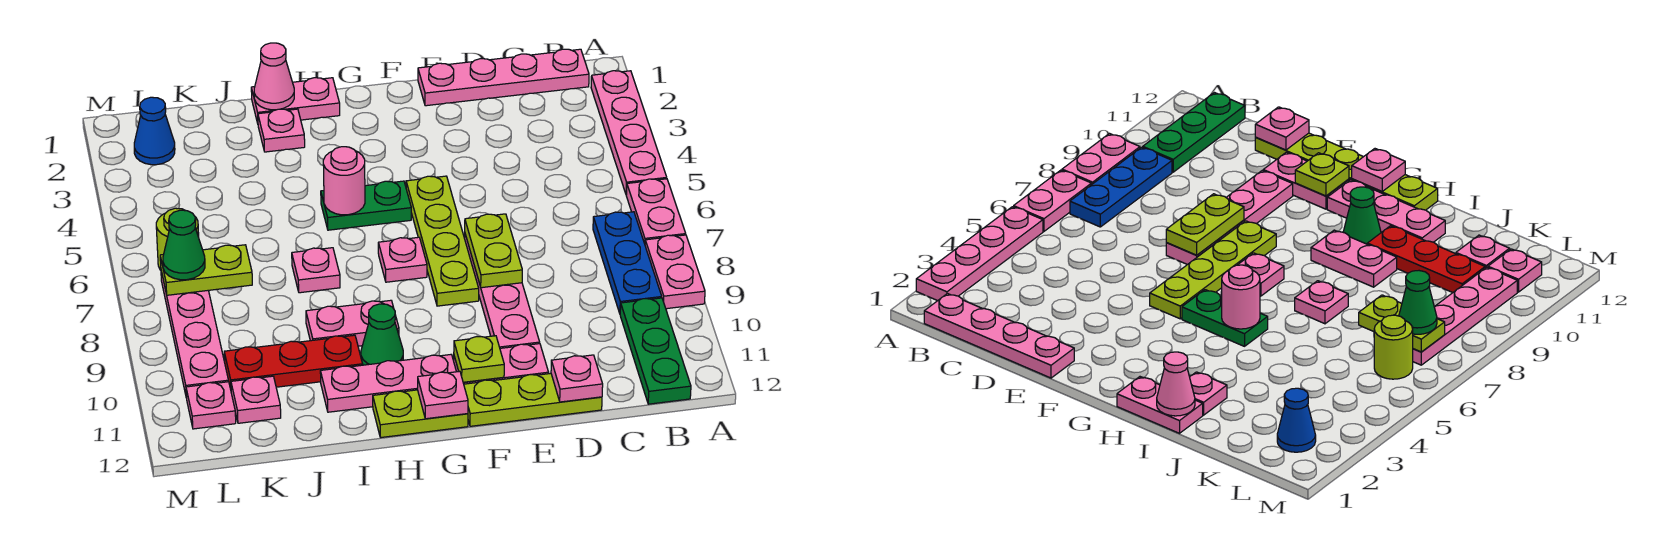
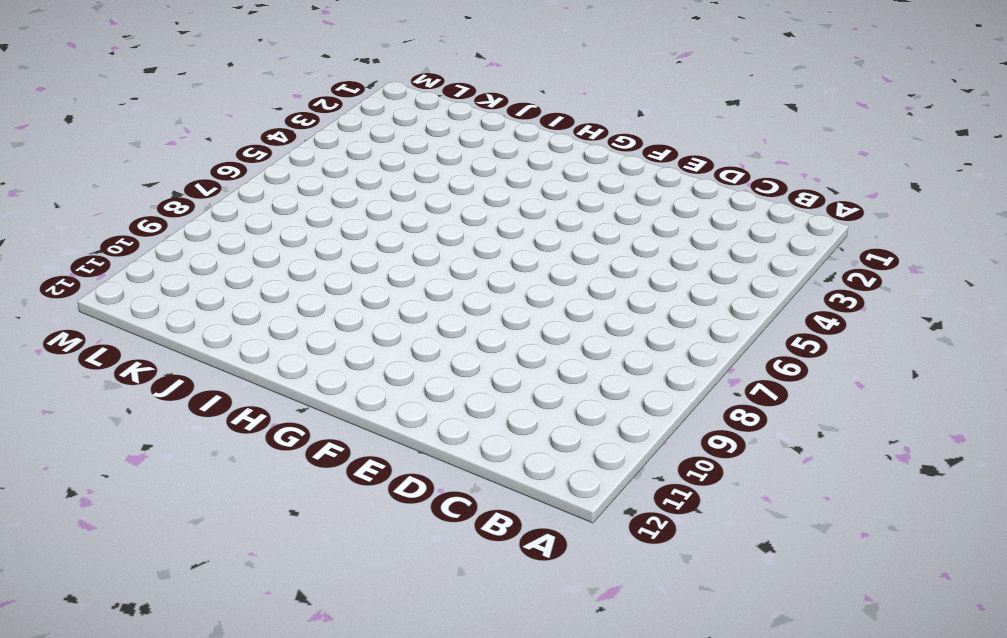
none -> pink 1x4 plate [591,71,667,195]
none -> pink 1x2 plate [626,179,686,243]
none -> pink 1x2 plate [645,235,705,309]
none -> pink 1x4 plate [418,49,589,106]

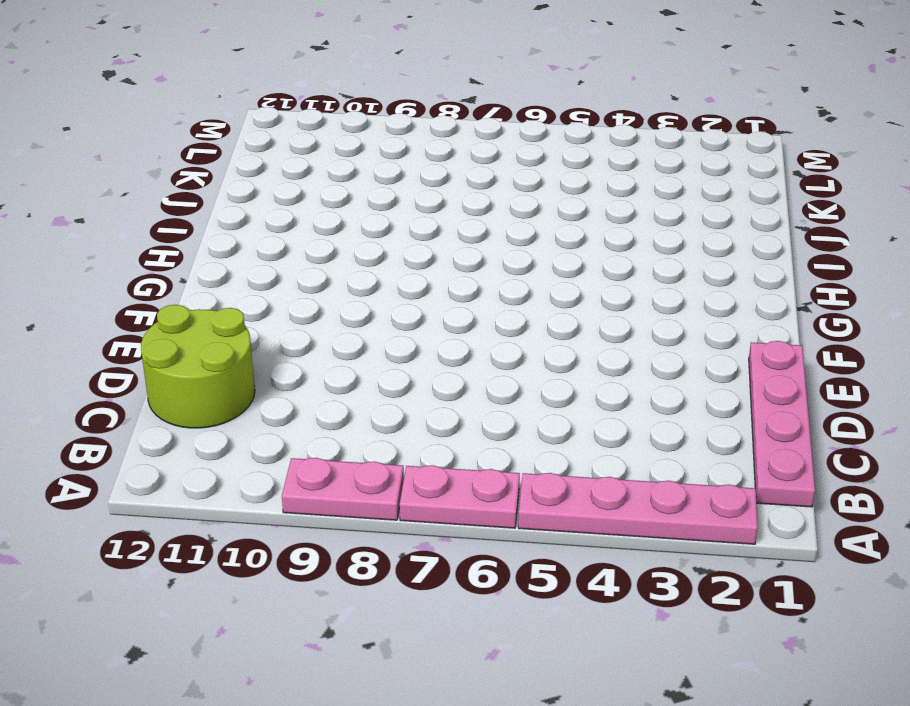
lime 2x2 round brick [141,305,255,428] -> lime 1x3 plate [464,373,602,426]
none -> blue 1x3 plate [593,212,662,313]
none -> green 1x3 plate [620,298,691,404]
none -> pink 1x4 plate [465,235,540,348]
none -> pink 1x2 plate [454,344,549,384]

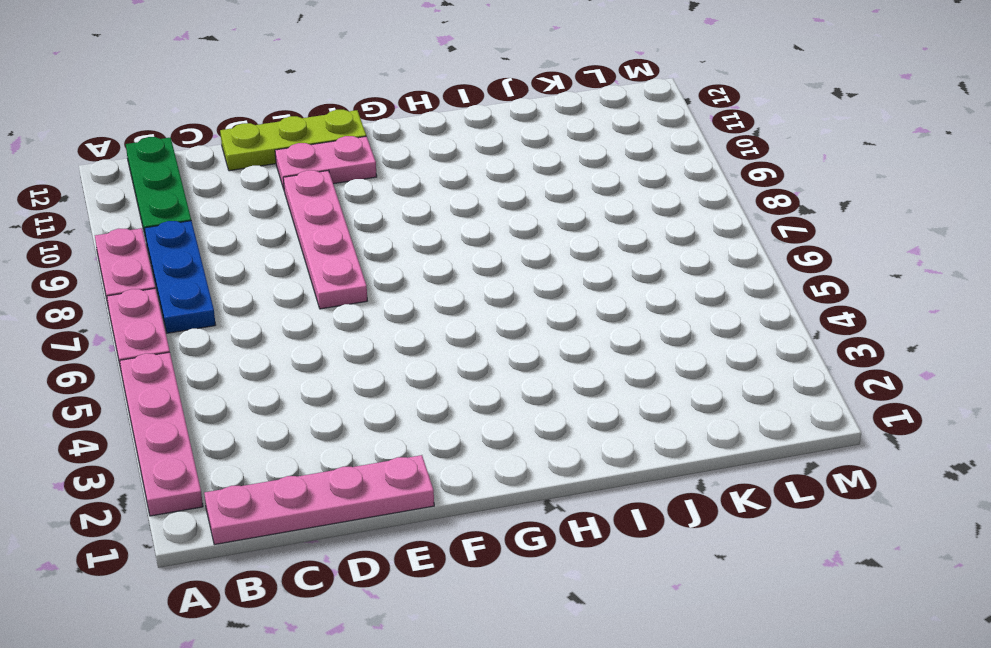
none -> lime 1x4 plate [406,176,479,306]
none -> green 1x2 plate [321,181,411,230]
none -> pink 1x1 plate [378,237,427,282]
none -> pink 1x3 plate [320,355,456,412]

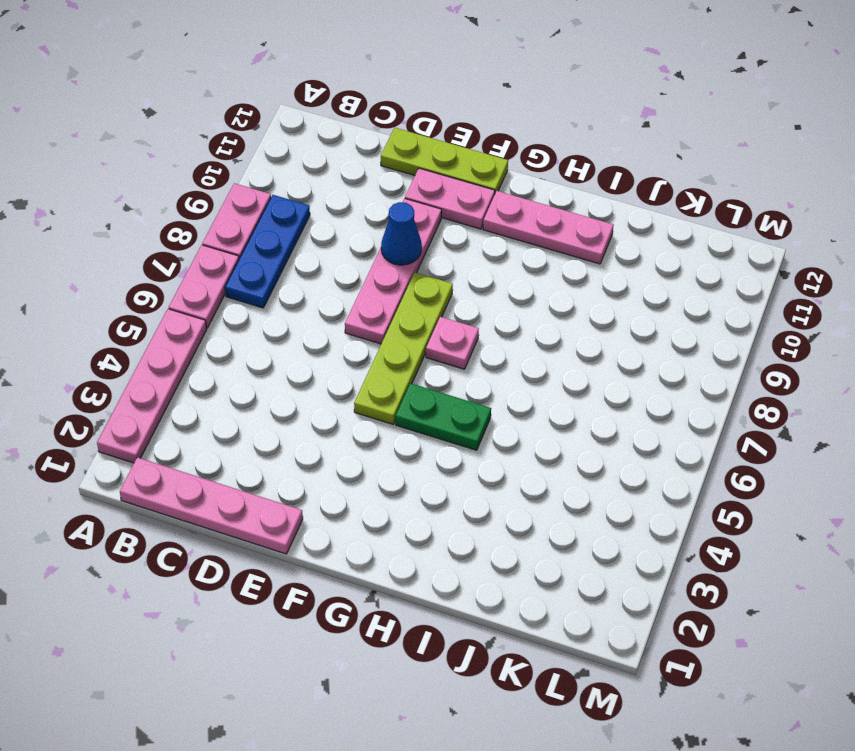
blue 1x1 cone [381,202,422,265] -> blue 1x1 cone moved to [134,97,175,165]
none -> green 1x3 plate [620,298,691,404]
none -> lime 1x2 plate [373,390,468,437]
none -> pink 1x2 plate [251,78,340,123]
none -> pink 1x2 plate [306,300,399,346]

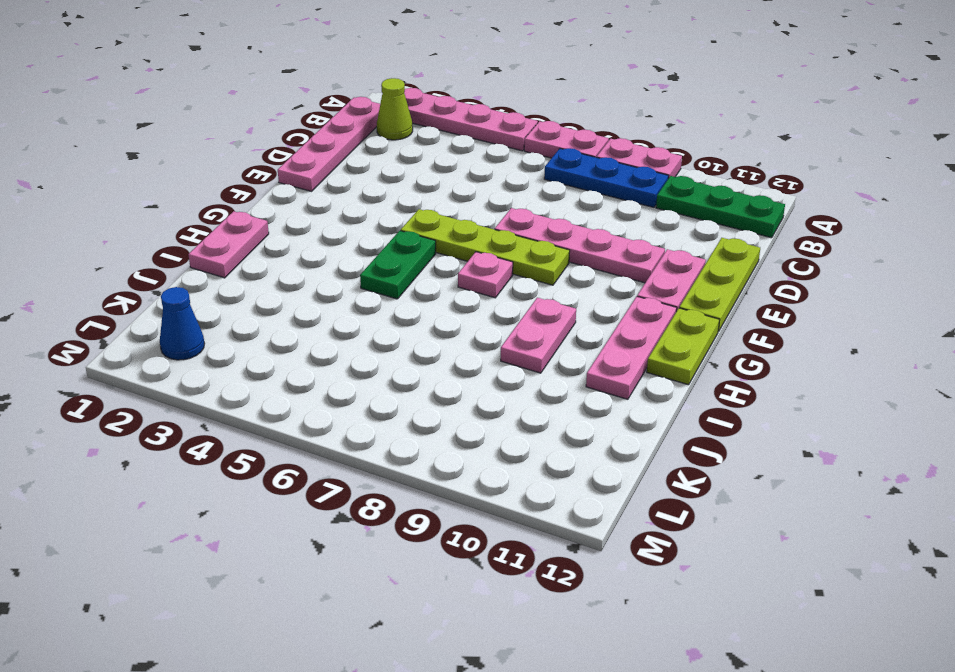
lime 1x1 cone [377,78,413,140] -> none
none -> green 1x1 cone [361,304,403,365]
none -> pink 1x1 plate [258,109,305,152]
none -> pink 1x1 plate [292,248,340,293]
none -> red 1x3 plate [224,335,363,389]

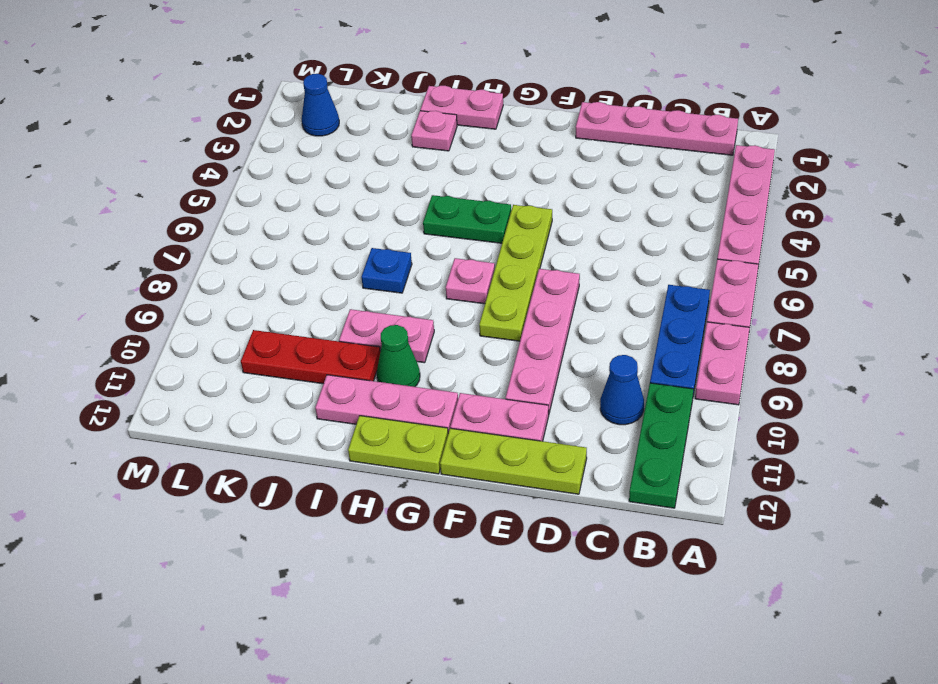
blue 1x1 cone [600,355,644,425] -> none
blue 1x1 plate [361,248,412,293] -> pink 1x1 plate [292,248,340,293]
none -> pink 1x1 plate [231,376,281,423]
none -> lime 1x1 round brick [156,208,199,270]
none -> pink 1x4 plate [161,271,229,398]
none -> pink 1x1 plate [186,382,236,429]

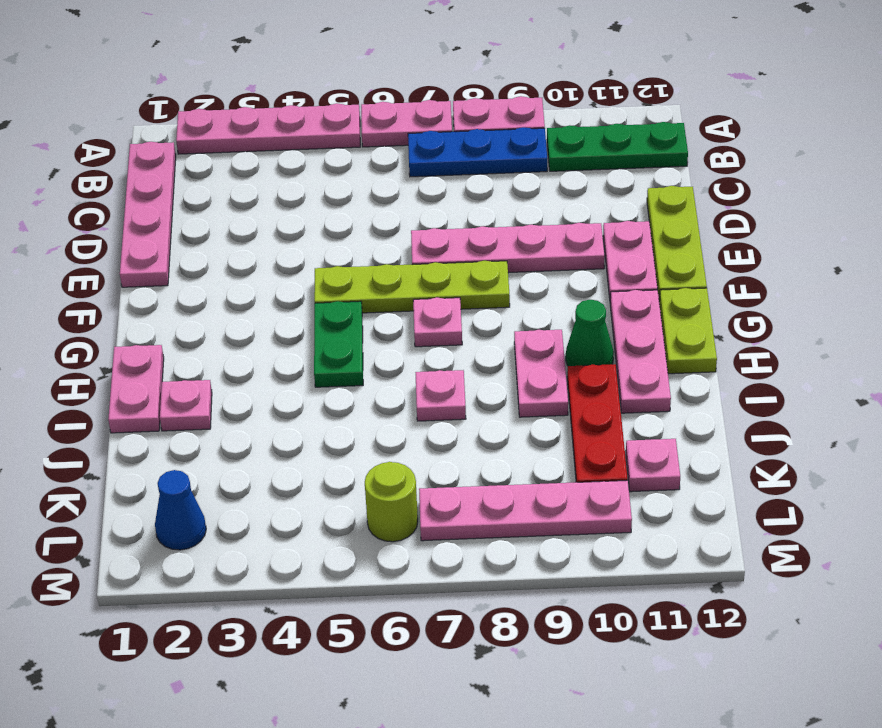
none -> pink 1x1 plate [186,382,236,429]
none -> pink 1x1 plate [551,355,603,402]
none -> lime 1x2 plate [465,214,522,288]
none -> lime 1x1 plate [454,336,504,383]

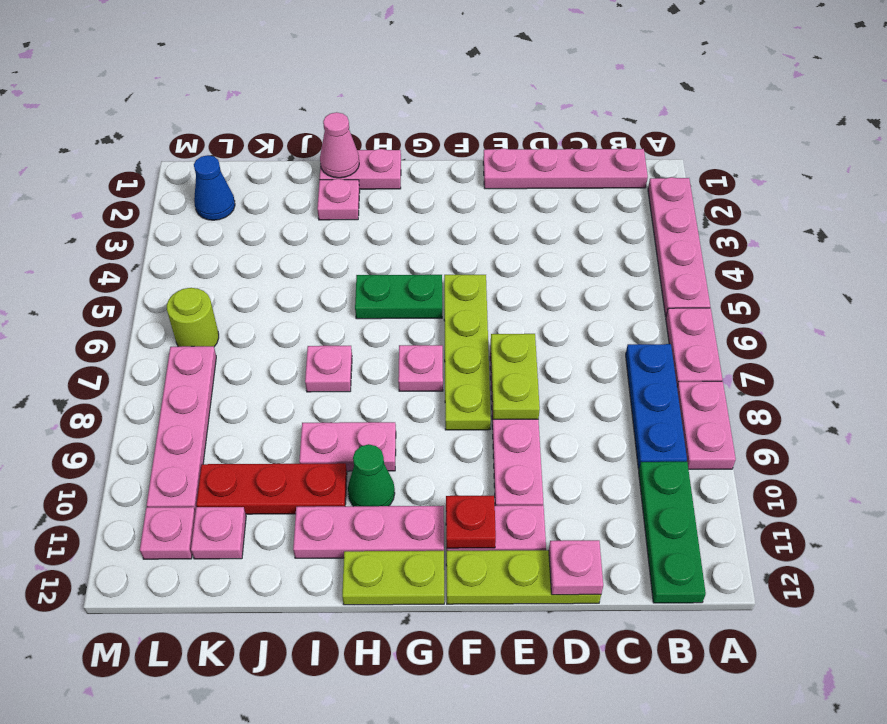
red 1x1 plate [446,496,496,548] -> lime 1x1 plate [454,336,504,383]
none -> pink 1x1 plate [417,371,468,419]
none -> pink 1x1 round brick [323,147,365,215]
none -> lime 1x2 plate [160,245,252,295]
none -> green 1x1 cone [163,210,205,280]

